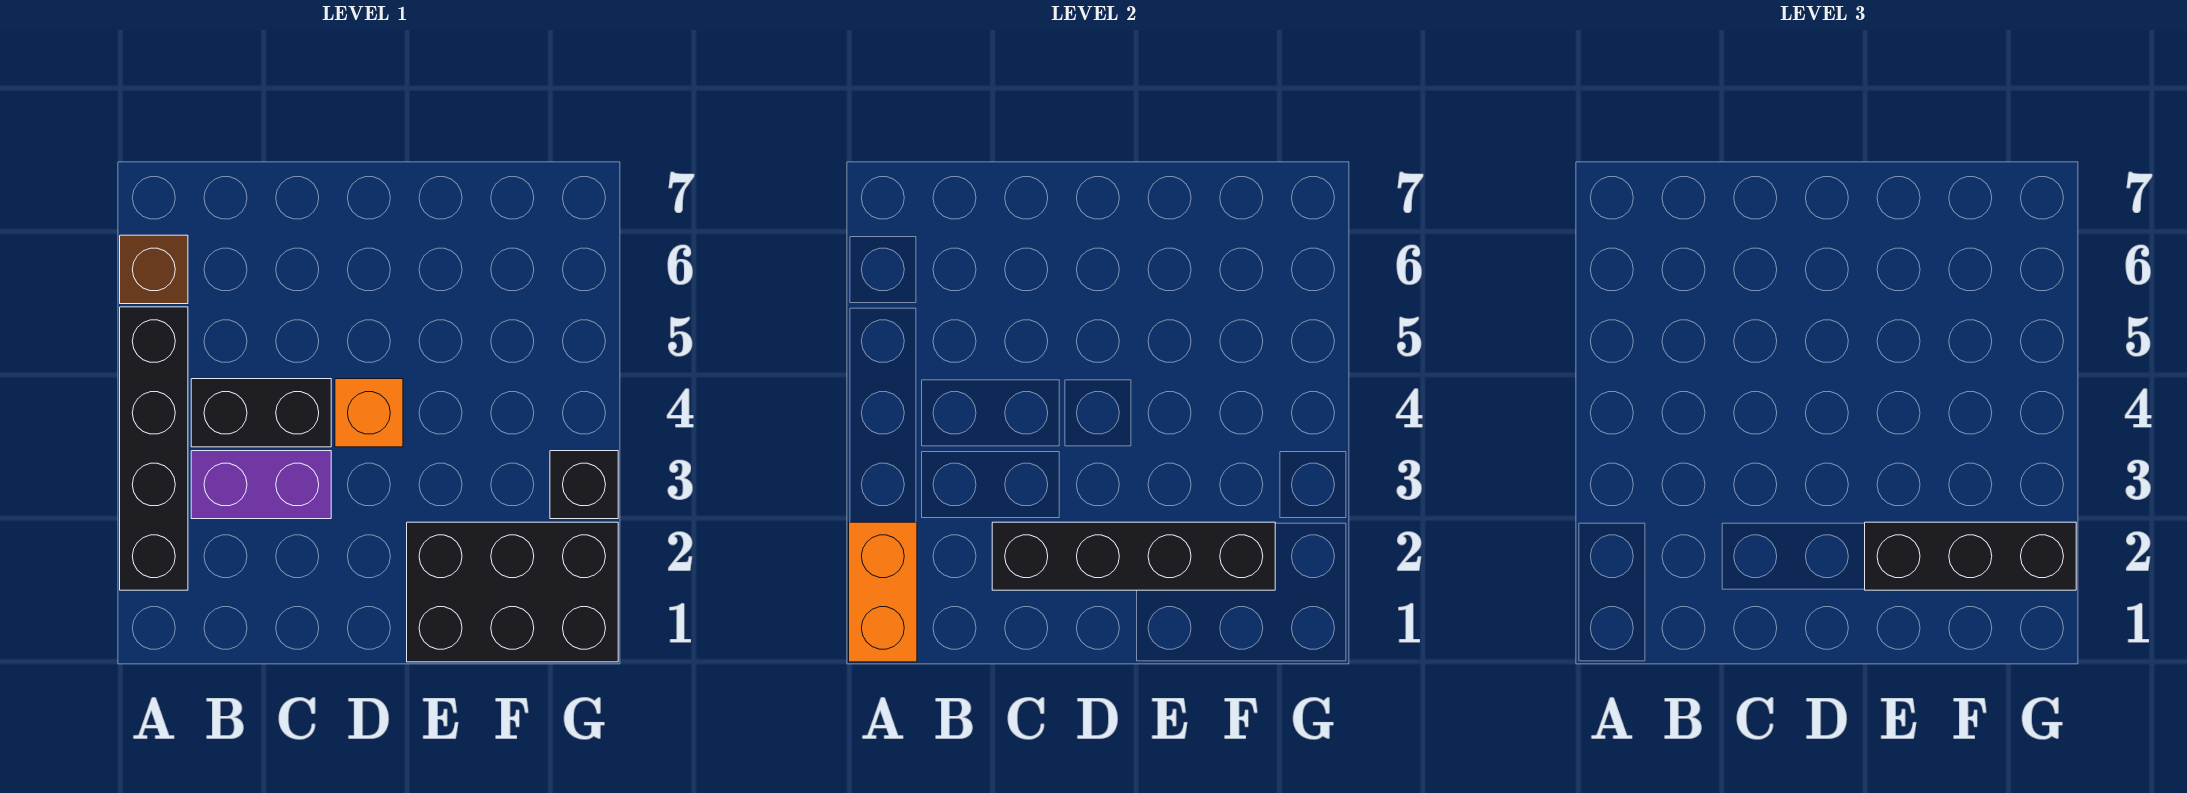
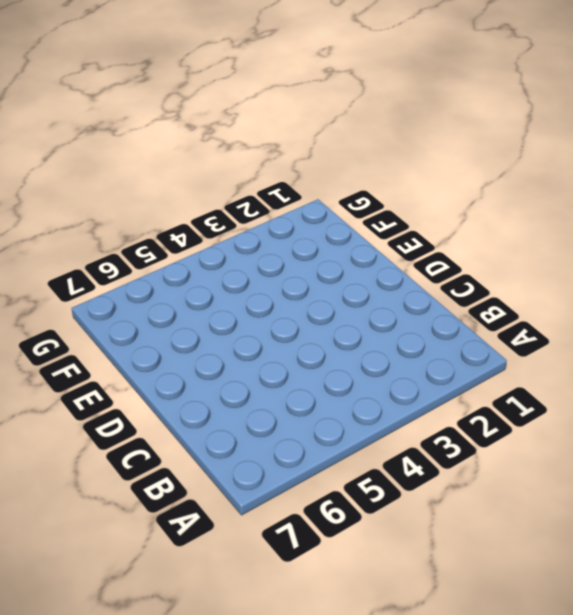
none -> black 1x4 brick [120,307,188,590]
none -> brown 1x1 brick [120,235,188,304]

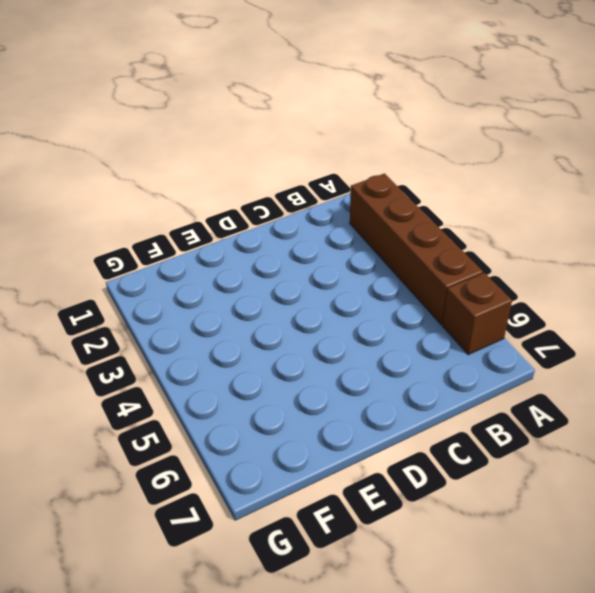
brown 1x4 brick [350,174,483,325] -> black 1x4 brick [120,307,188,590]
none -> purple 1x2 brick [191,451,331,519]
none -> black 1x2 brick [191,379,331,447]

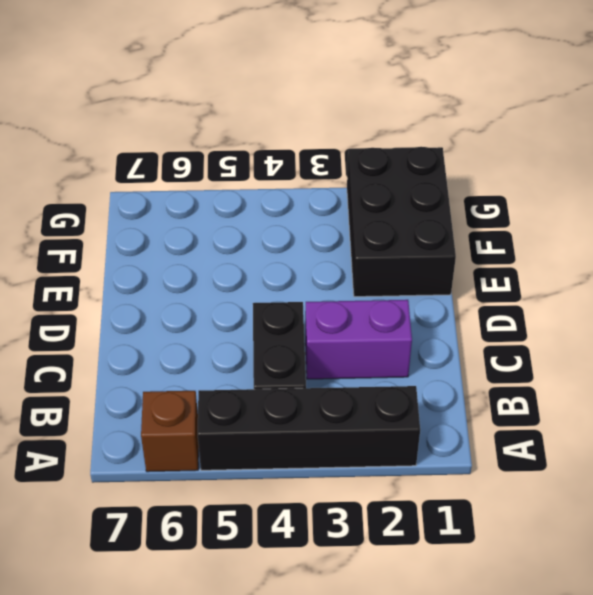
purple 1x2 brick [305,300,412,379] -> purple 1x2 brick turned to [191,451,331,519]
none -> orange 1x1 brick [335,379,403,447]
none -> black 1x1 brick [550,451,618,519]

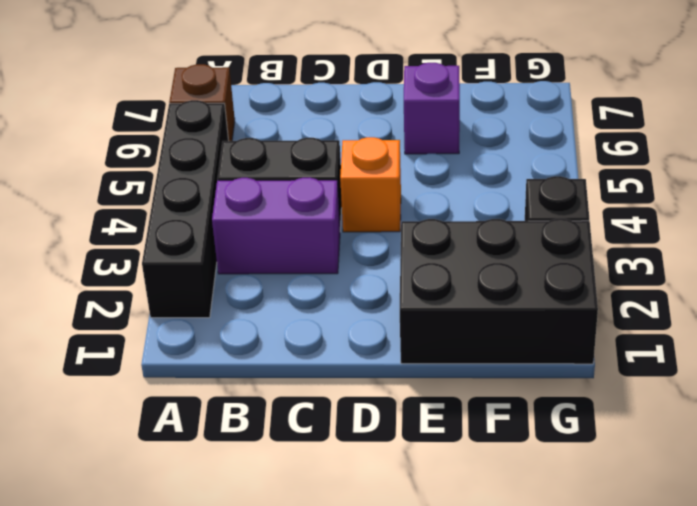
purple 1x1 brick [404,63,460,154] -> none
none -> orange 1x2 brick [849,522,917,662]
none -> black 1x4 brick [992,522,1275,590]

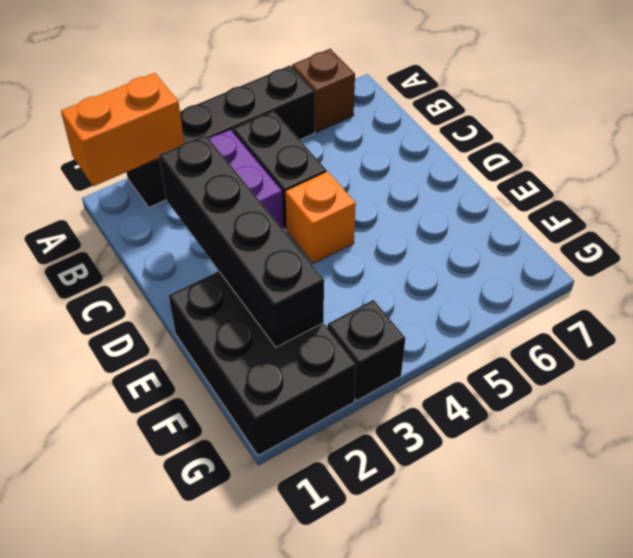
none -> black 1x3 brick [1865,522,2076,590]

